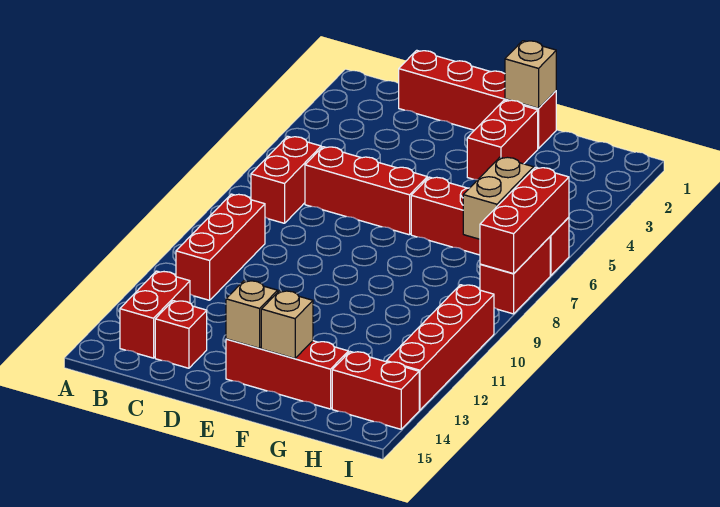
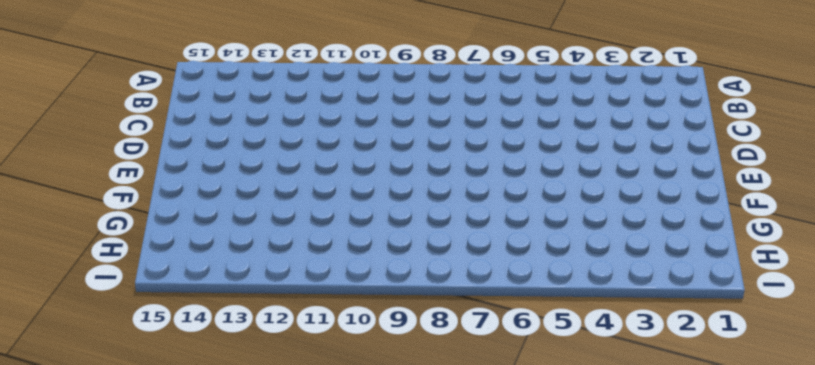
none -> red 1x2 brick [251,136,321,223]
none -> red 1x3 brick [176,194,265,300]
none -> red 1x2 brick [120,271,190,358]

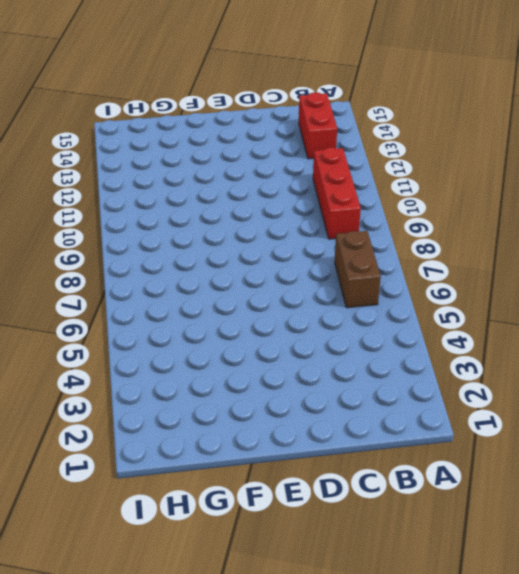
brown 1x2 brick [335,231,381,308] -> red 1x2 brick [251,136,321,223]
none -> red 1x4 brick [399,50,556,149]
none -> red 1x3 brick [305,147,427,235]
none -> red 1x1 brick [155,301,207,368]

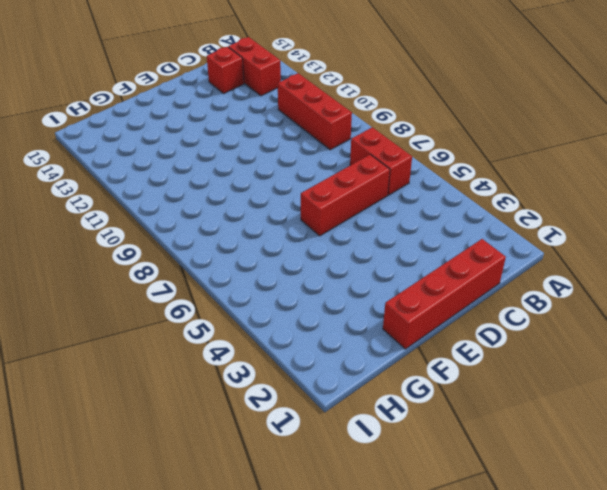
none -> red 1x3 brick [226,339,348,409]
none -> red 1x2 brick [467,100,538,180]
none -> red 1x4 brick [411,177,569,275]

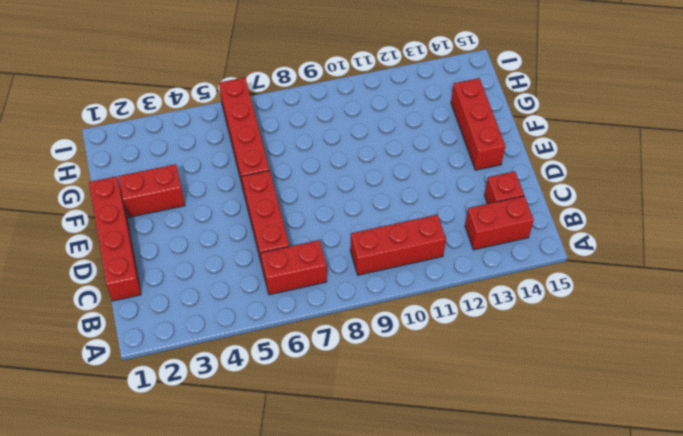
none -> red 1x2 brick [332,352,419,429]
none -> red 1x2 brick [480,237,550,314]
none -> red 1x4 brick [386,285,494,410]

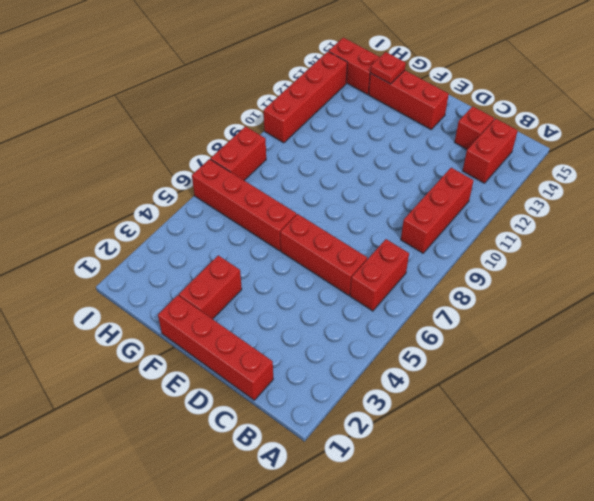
red 1x1 plate [370,52,406,84] -> none
none -> tan 1x1 brick [226,281,278,348]
none -> tan 1x1 brick [505,41,556,108]
none -> tan 1x1 brick [261,291,313,358]

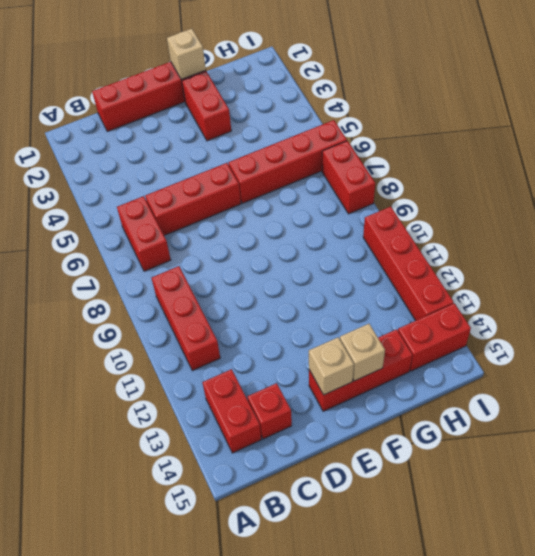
none -> tan 1x2 brick [463,157,534,239]
none -> red 1x3 brick [480,167,569,274]

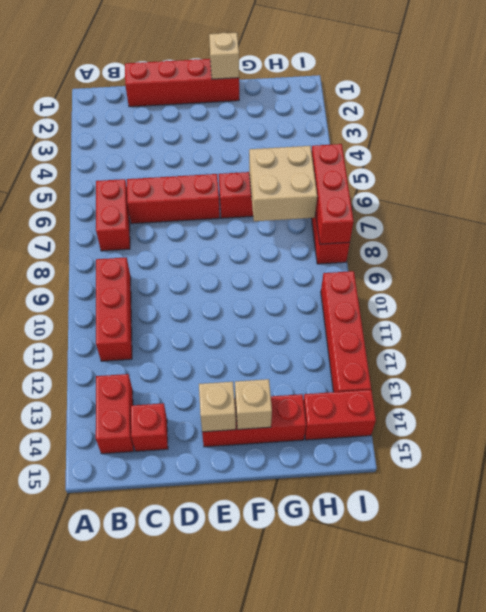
tan 2x2 brick [249,146,317,221] -> tan 1x2 brick [463,157,534,239]
none -> red 1x2 brick [467,100,538,180]

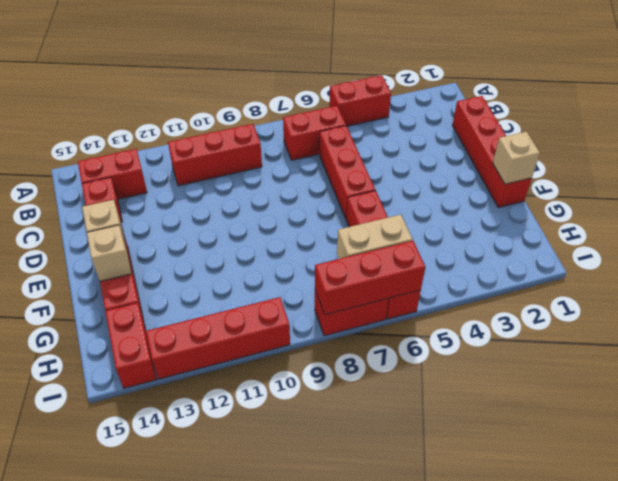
red 1x2 brick [329,75,391,126] -> red 1x2 brick moved to [467,100,538,180]

